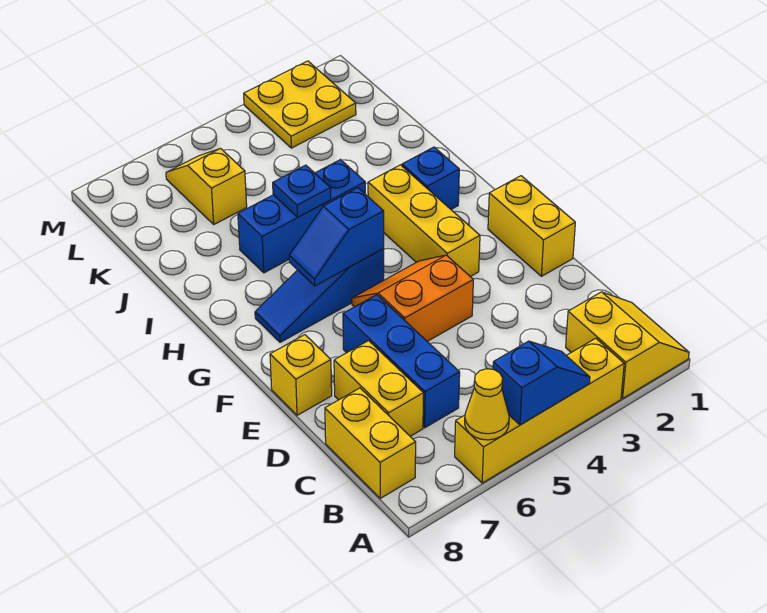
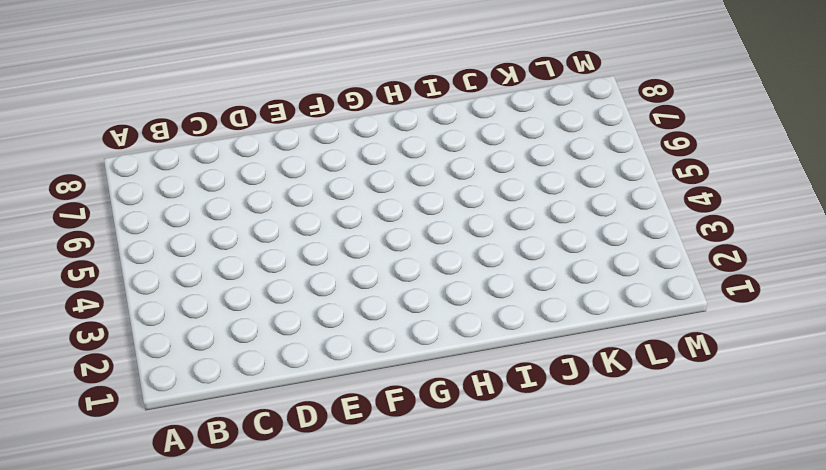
none -> yellow 2x2 slope [566,292,689,398]
none -> yellow 1x4 brick [455,338,624,483]
none -> yellow 1x2 brick [325,388,416,498]

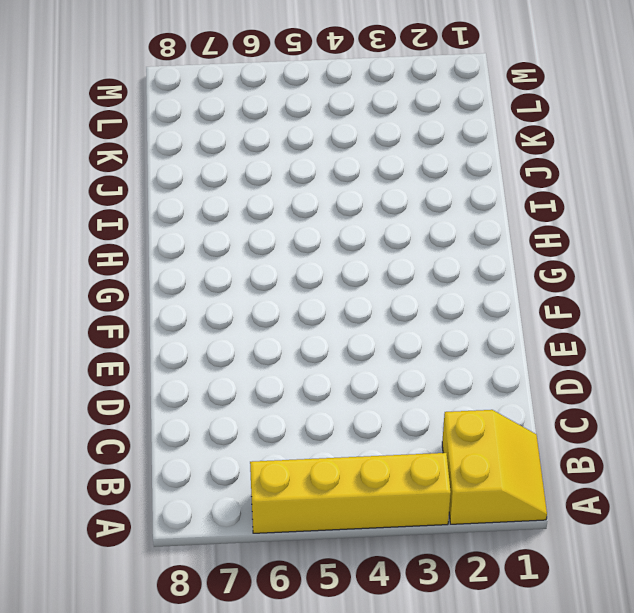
none -> yellow 1x2 brick [325,388,416,498]
none -> blue 1x3 brick [343,295,460,428]
none -> yellow 1x2 brick [334,341,424,436]

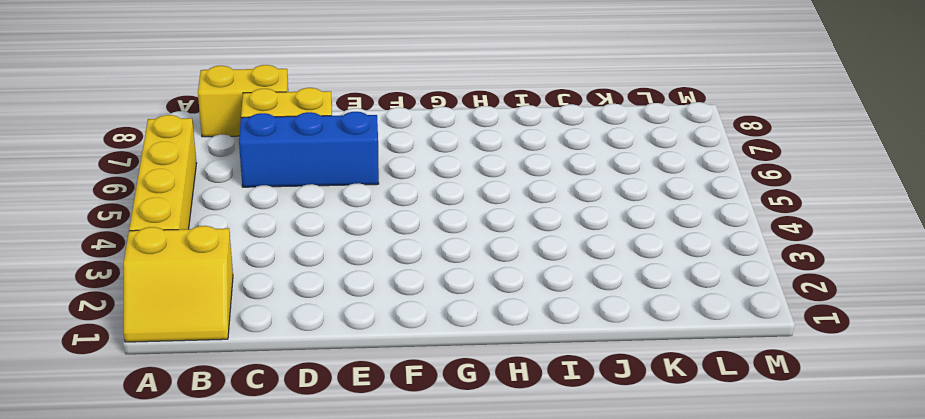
none -> yellow 1x2 brick [488,176,575,276]
none -> orange 2x2 slope [352,255,473,341]
none -> yellow 1x1 brick [270,335,332,415]

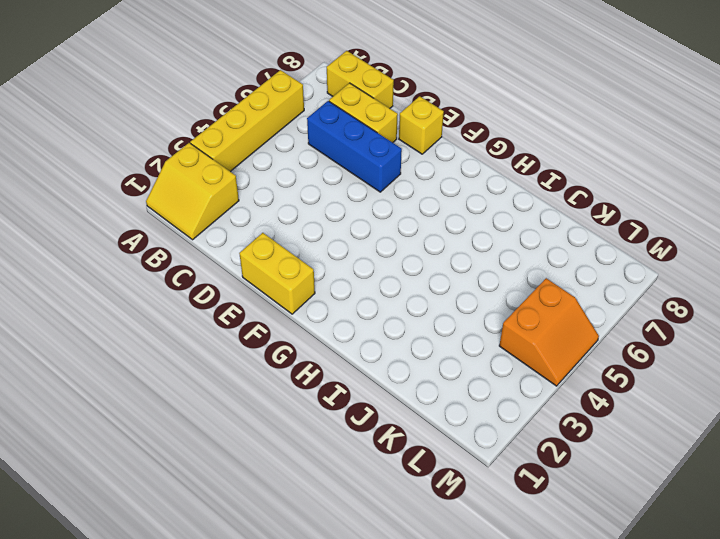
orange 2x2 slope [499,278,599,386] -> orange 2x2 slope moved to [352,255,473,341]
none -> yellow 1x3 brick [368,165,480,277]
none -> blue 1x3 slope [255,249,384,342]
none -> blue 1x1 brick [402,147,459,209]

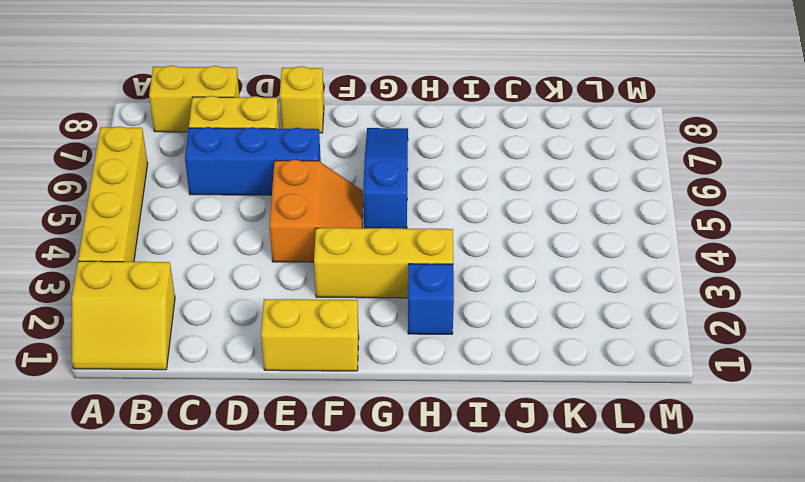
none -> blue 1x3 brick [238,160,365,273]
none -> yellow 1x2 slope [166,149,247,224]
none -> yellow 2x2 plate [244,61,356,148]

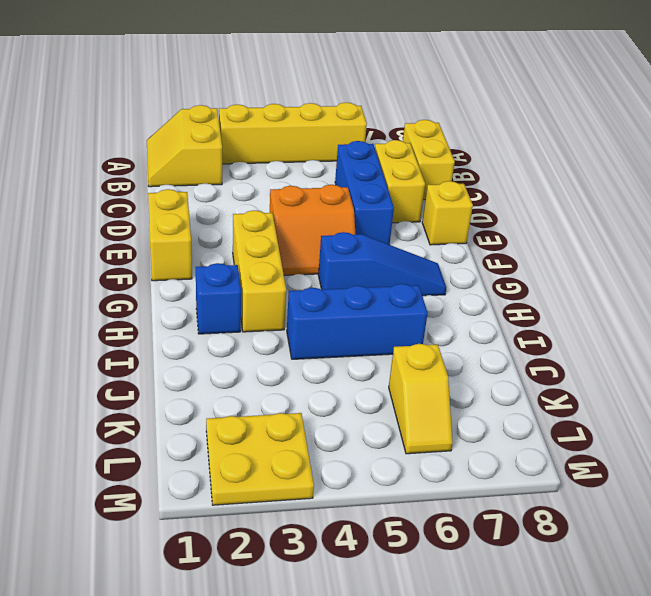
none -> blue 1x2 slope [493,341,590,425]
none -> yellow 1x1 cone [465,369,509,440]
none -> blue 1x2 slope [289,188,384,286]

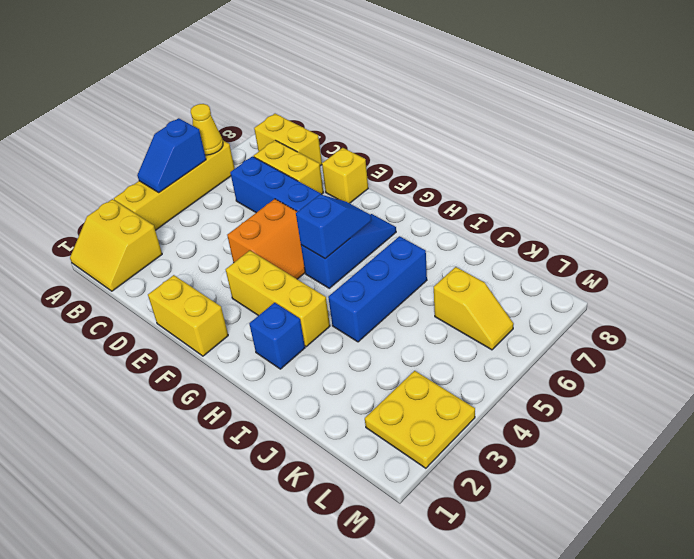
none -> blue 1x1 plate [273,165,331,217]

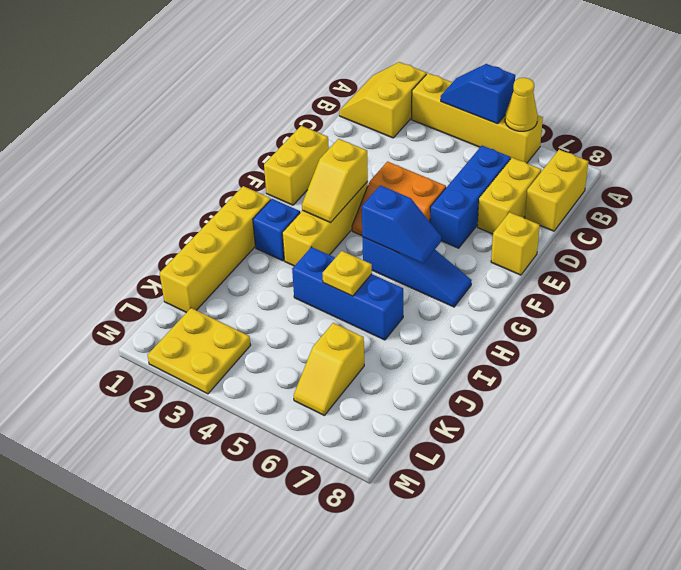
yellow 1x2 slope [302,139,368,223] -> none
yellow 1x4 brick [160,186,271,313] -> none
yellow 1x1 plate [322,251,372,296] -> blue 1x1 plate [273,165,331,217]

